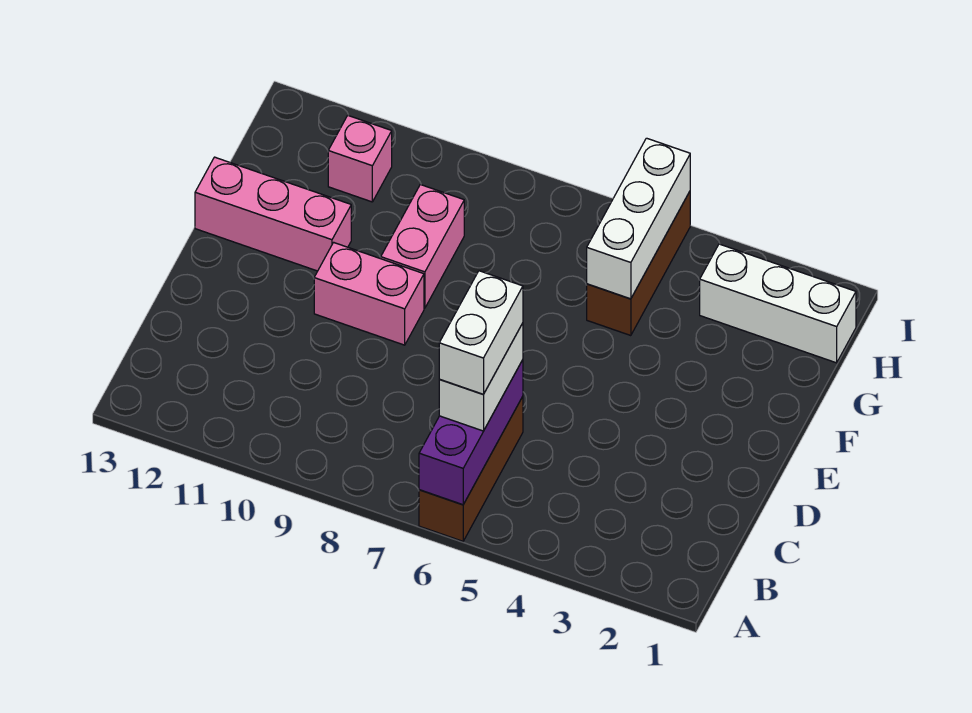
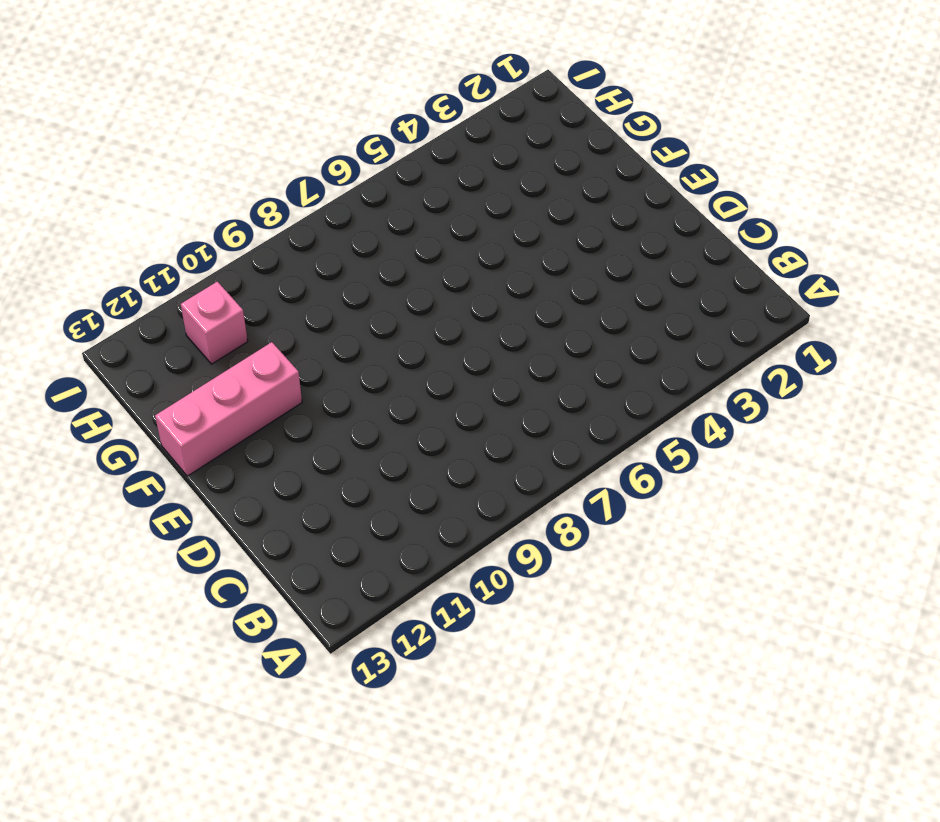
none -> brown 1x3 brick [419,396,523,541]
none -> pink 1x2 brick [314,242,424,345]

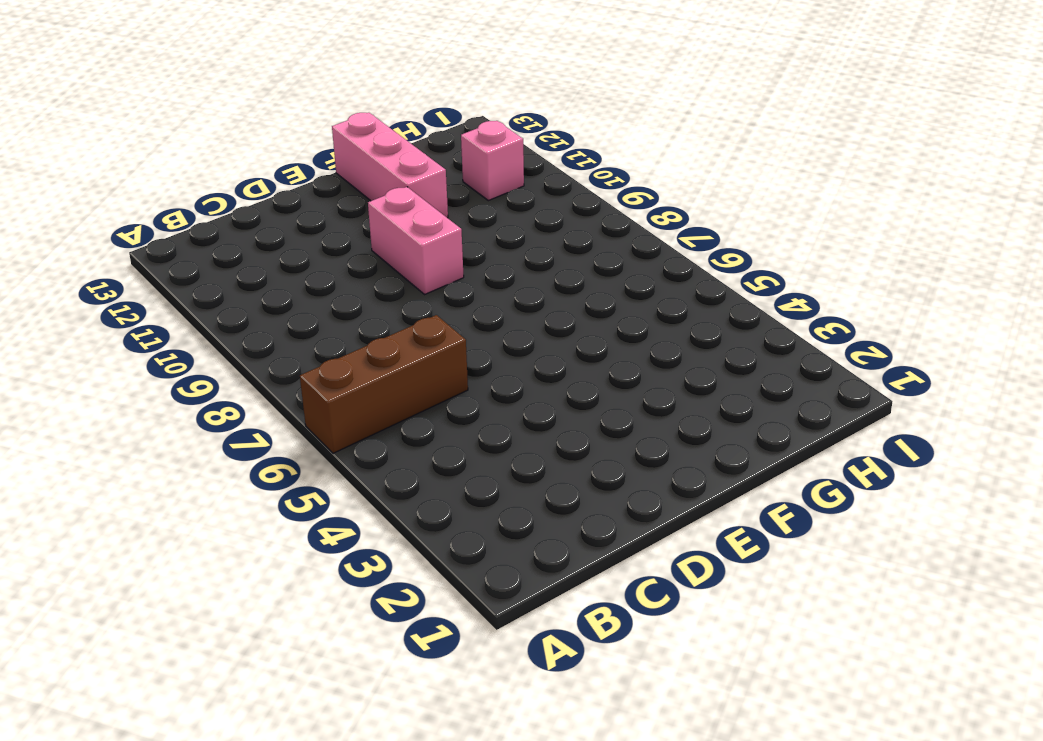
none -> pink 1x2 brick [381,185,464,308]
none -> brown 1x3 brick [587,192,690,336]

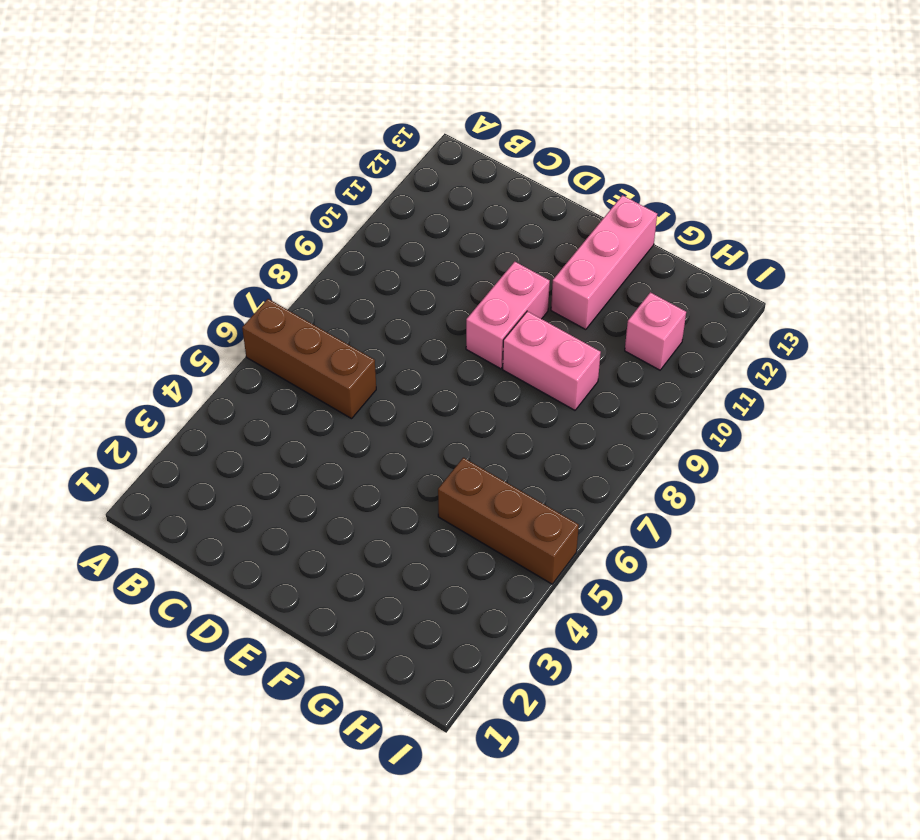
none -> white 1x3 brick [700,244,856,363]
none -> purple 1x3 brick [419,360,523,505]

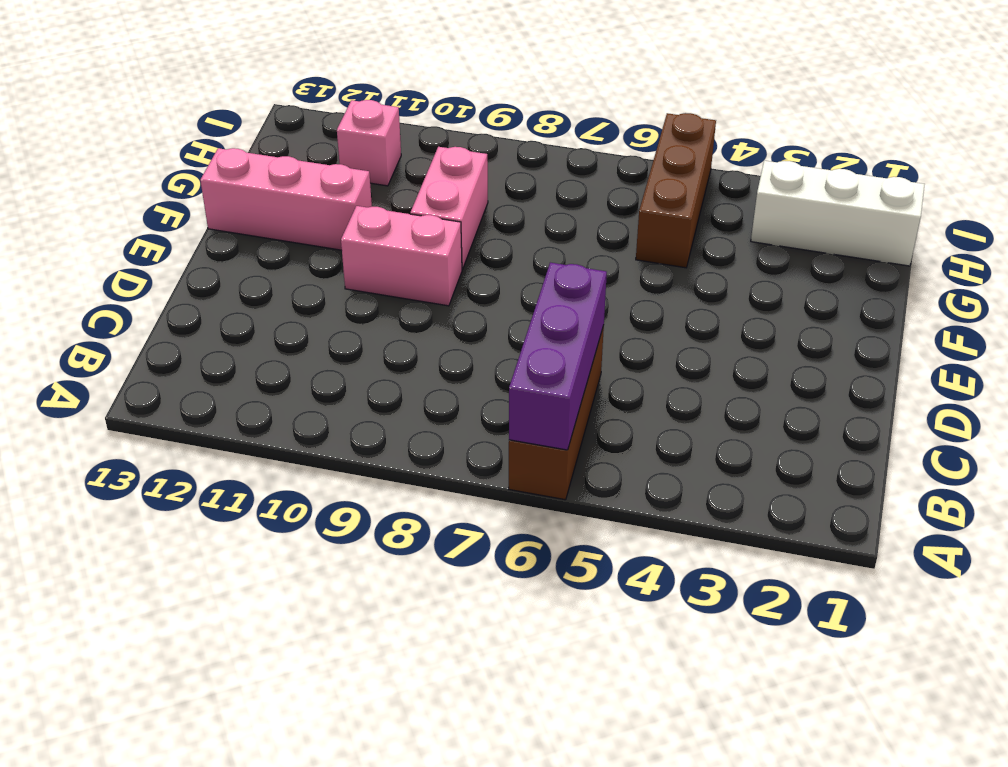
none -> white 1x3 brick [587,138,690,299]
none -> white 1x2 brick [439,323,523,431]

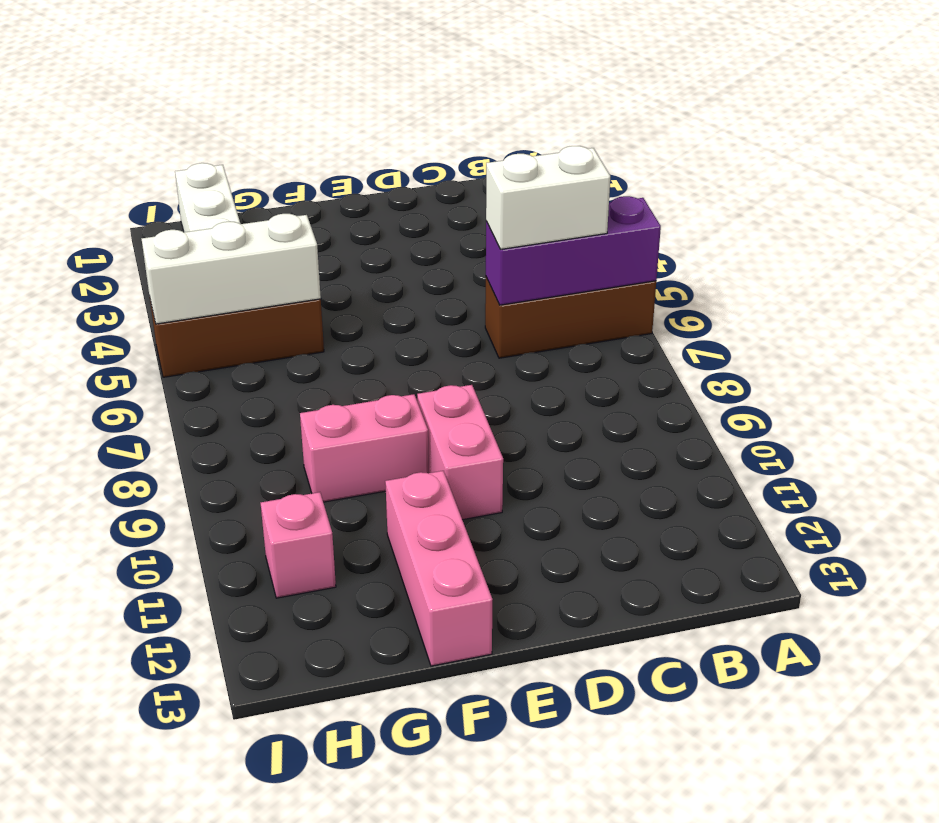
none -> white 1x2 brick [439,271,523,394]

